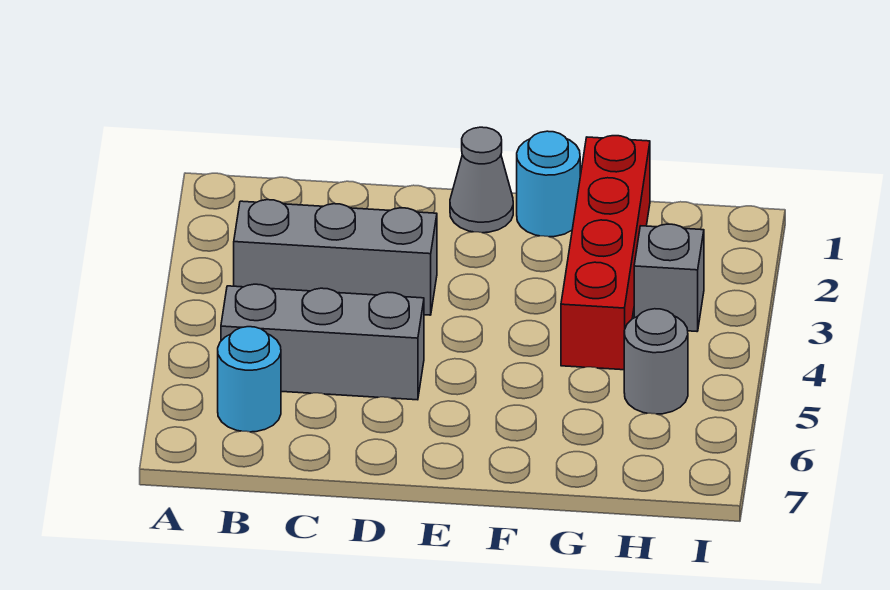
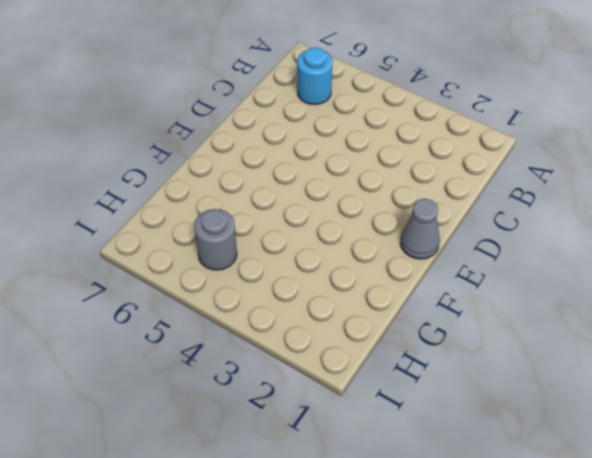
none -> grey 1x3 brick [234,200,437,315]
none -> grey 1x3 brick [221,284,424,400]

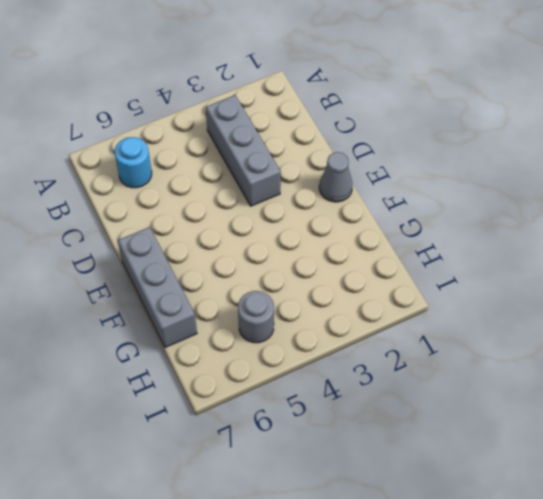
grey 1x3 brick [118,227,197,348] -> grey 1x3 brick moved to [221,284,424,400]
none -> cyan 1x1 round brick [517,131,580,237]
none -> red 1x4 brick [561,136,650,370]

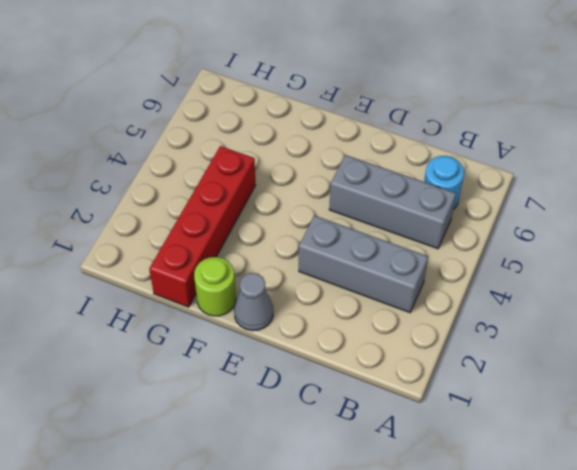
lime 1x1 round brick [194,257,236,316] -> cyan 1x1 round brick [517,131,580,237]
none -> grey 1x1 brick [634,224,704,331]
none -> grey 1x1 round brick [624,309,688,414]

